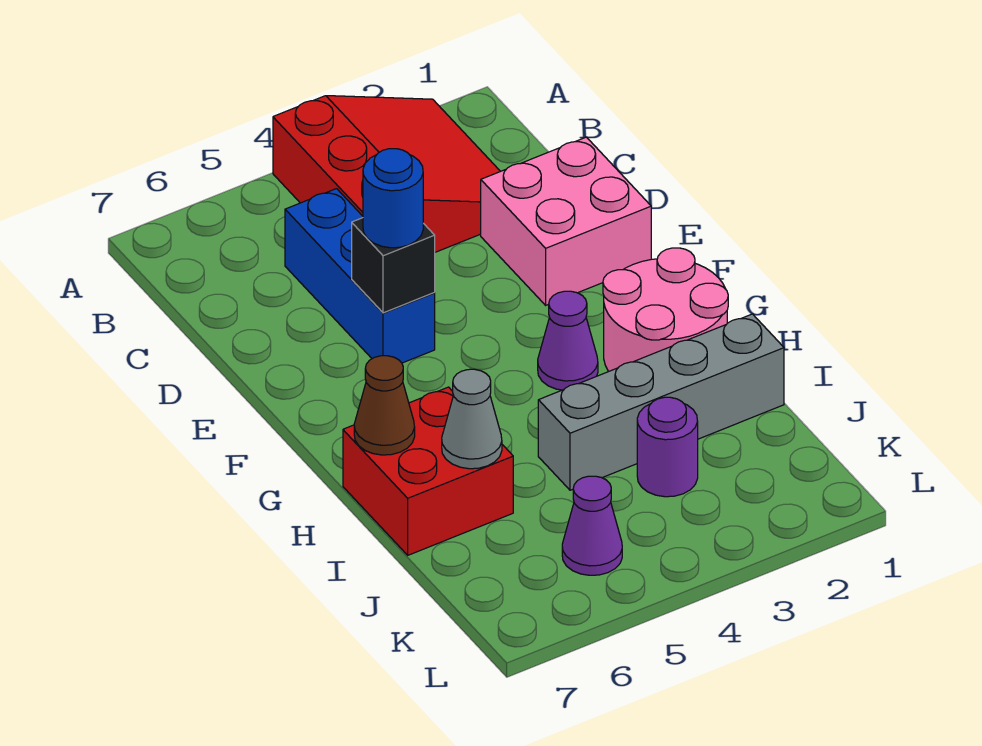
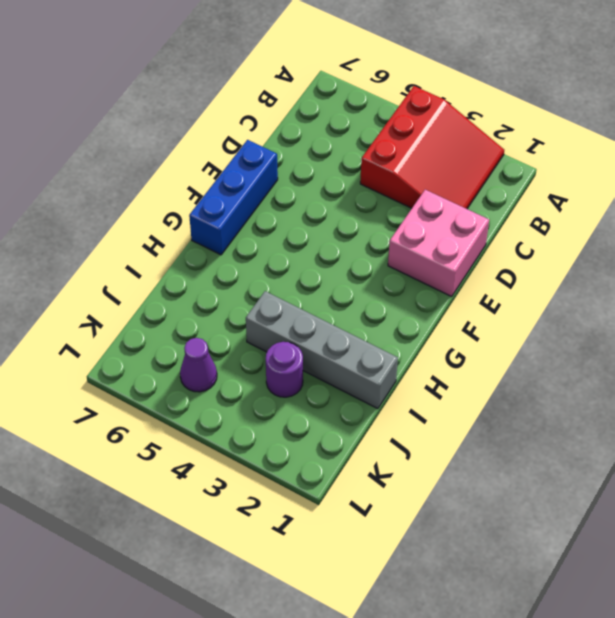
blue 1x3 brick [189,140,278,255] -> blue 1x3 brick moved to [285,189,435,363]
none -> pink 2x2 round brick [603,248,728,372]
none -> purple 1x1 cone [538,291,598,390]
none -> red 2x2 brick [343,387,513,555]

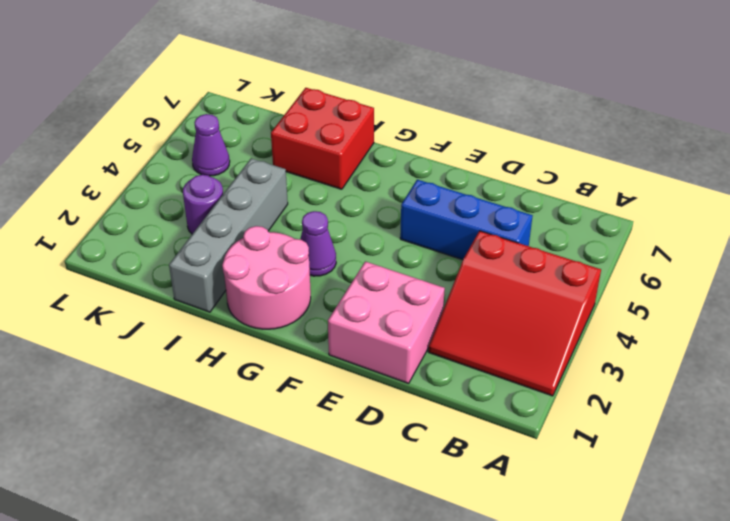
none -> black 1x1 brick [352,218,435,313]
none -> brown 1x1 cone [354,356,415,455]
none -> grey 1x1 cone [442,369,502,469]

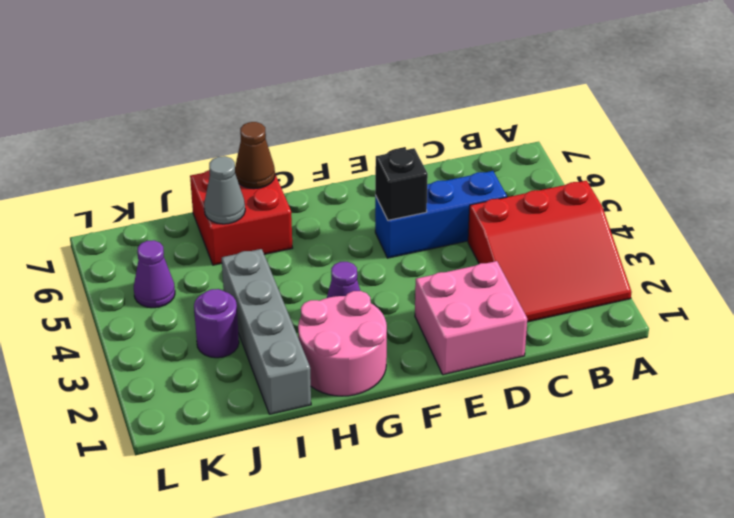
none -> blue 1x1 round brick [363,149,423,248]

